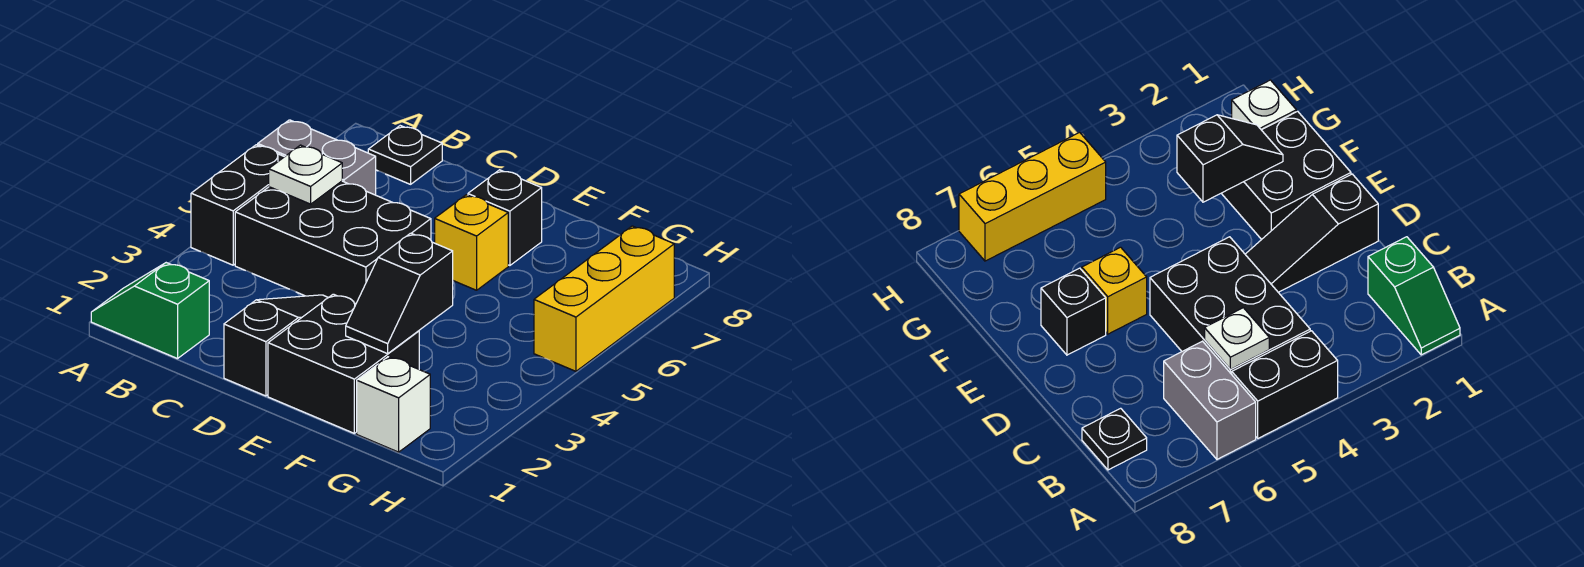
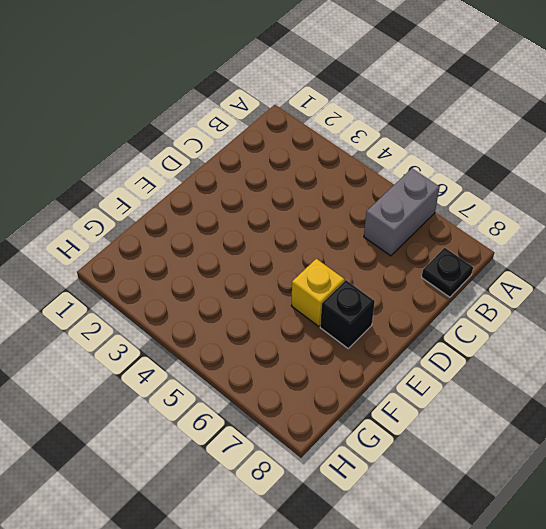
none -> green 1x2 slope [91,263,209,359]
none -> black 1x2 brick [191,145,284,265]
none -> black 2x3 brick [235,181,431,304]

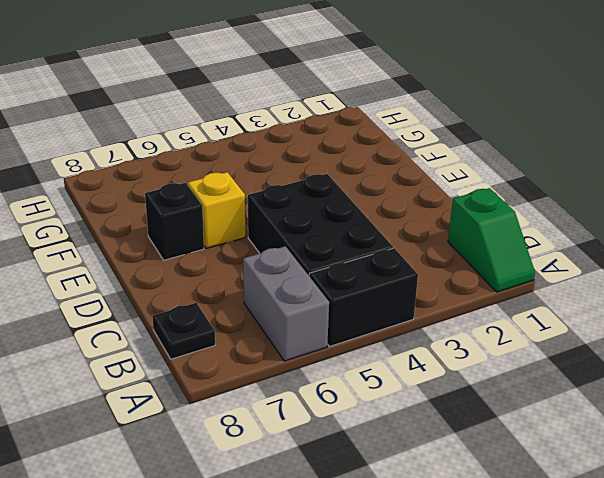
none -> black 1x3 slope [224,295,328,396]
none -> black 2x2 brick [268,294,419,433]
none -> white 1x1 brick [357,357,430,452]

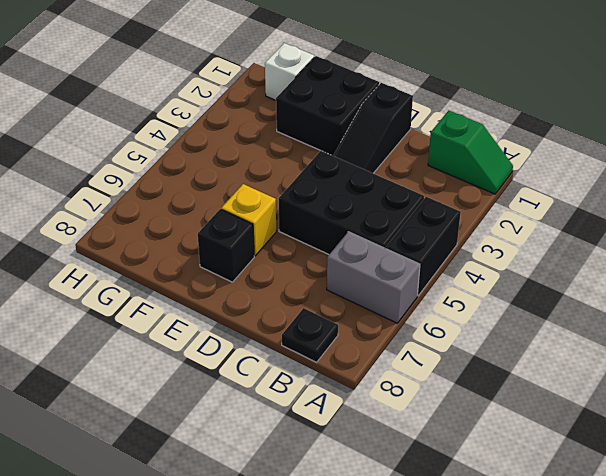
none -> yellow 1x3 brick [534,226,674,371]
none -> white 1x1 plate [269,145,342,204]
none -> black 1x2 slope [346,233,453,354]

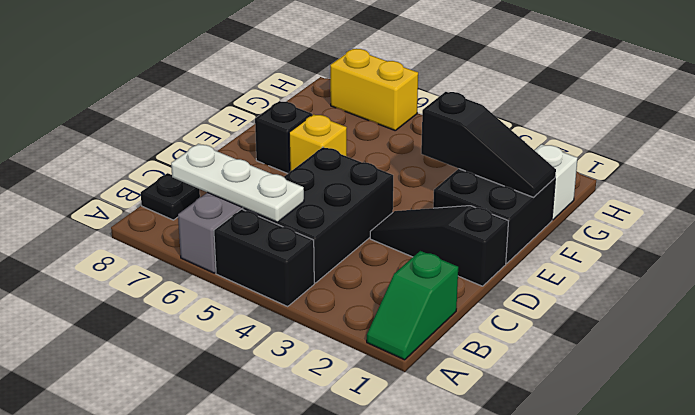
white 1x3 plate [171,144,304,222] -> white 1x1 plate [269,145,342,204]
black 1x3 slope [421,92,556,197] -> black 1x2 slope [346,233,453,354]
yellow 1x2 brick [330,49,418,130] -> yellow 1x3 brick [534,226,674,371]

